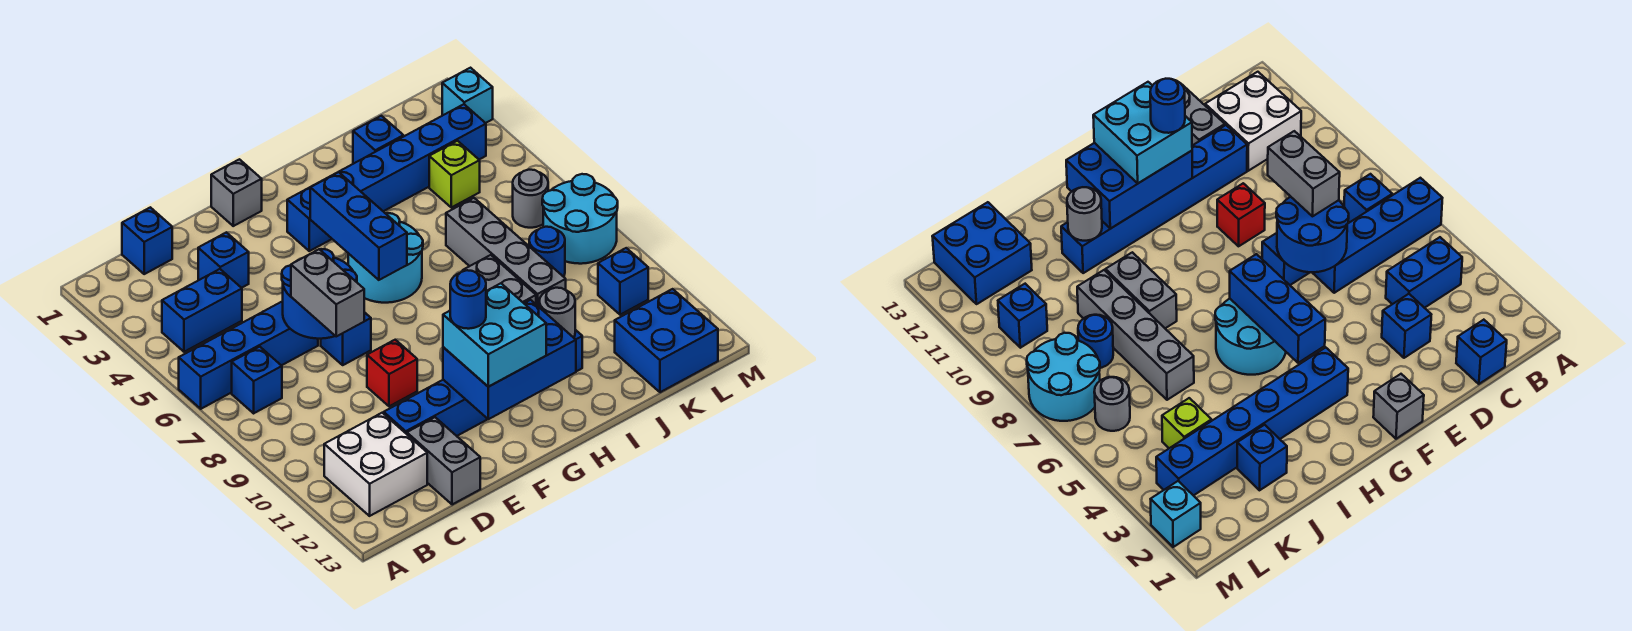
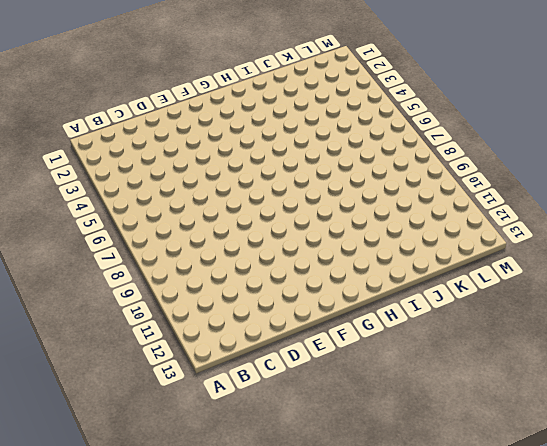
none -> blue 1x4 brick [179,301,318,409]
none -> blue 1x2 brick [162,269,242,352]
none -> blue 1x1 brick [232,347,282,413]
none -> white 2x2 brick [324,413,427,516]

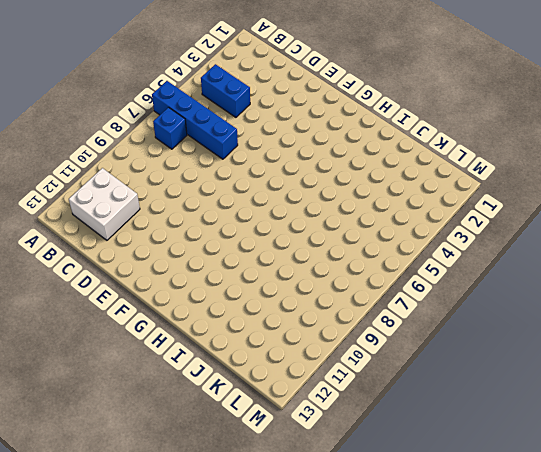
none -> blue 1x1 brick [122,207,172,274]
none -> blue 1x1 brick [198,232,249,288]
none -> blue 1x6 brick [384,330,582,436]
none -> grey 1x2 brick [407,417,480,505]

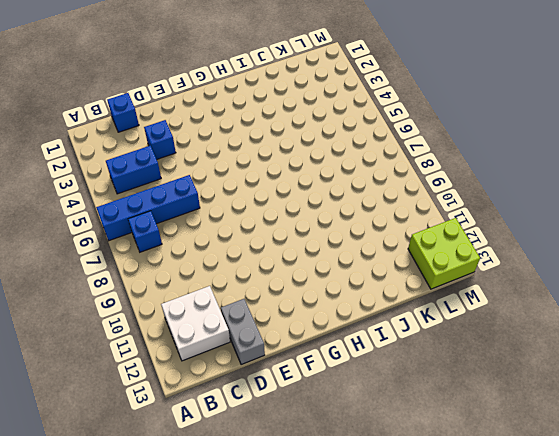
lime 2x2 brick [408,218,480,289] -> blue 2x2 brick [615,289,718,392]
none -> blue 1x6 brick [384,330,582,436]
none -> blue 1x1 brick [321,312,371,365]
none -> red 1x1 brick [367,340,417,406]
none -> grey 1x1 brick [211,159,262,226]

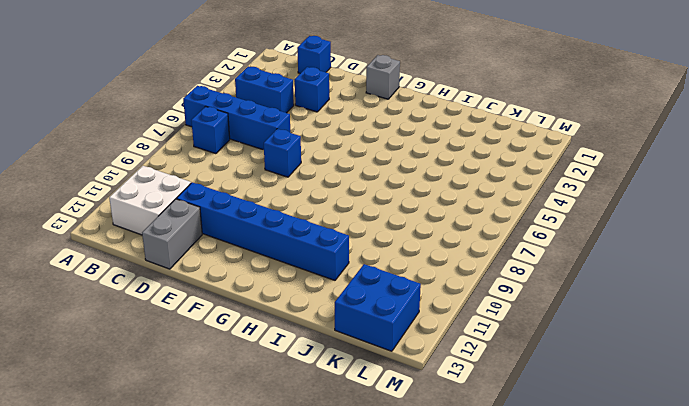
none -> red 1x1 brick [367,340,417,406]
none -> blue 1x6 brick [287,104,486,251]
none -> cyan 2x2 round brick [348,213,423,303]
none -> grey 1x2 brick [463,255,536,304]

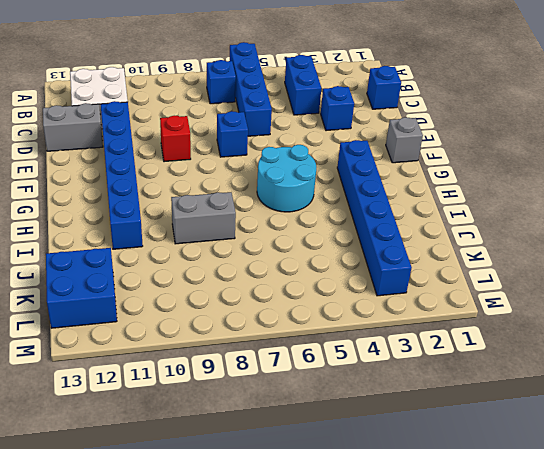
none -> blue 1x1 brick [353,116,403,164]
none -> grey 1x4 brick [446,198,566,307]
none -> lime 1x1 brick [429,141,480,207]
none -> blue 1x1 round brick [529,227,565,277]

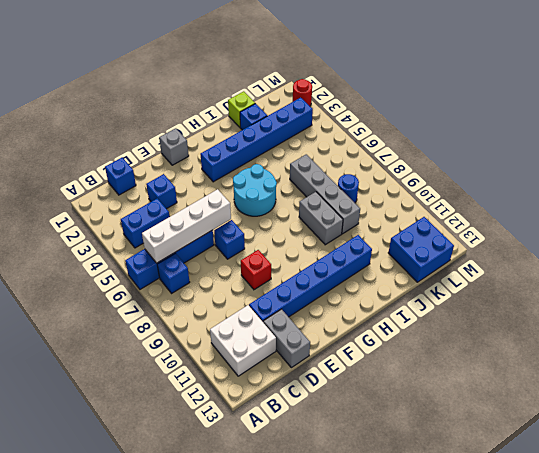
white 1x4 brick [142,189,231,263] -> blue 2x2 round brick [282,249,357,339]
lime 1x1 brick [228,91,255,127] -> lime 1x1 brick moved to [429,141,480,207]
red 1x1 round brick [293,79,312,106] -> cyan 1x1 brick [442,68,493,123]
none -> grey 1x1 round brick [513,170,548,228]
none -> cyan 2x2 round brick [542,174,618,264]
none -> blue 1x1 brick [598,248,648,315]
none -> blue 2x3 brick [443,300,576,419]

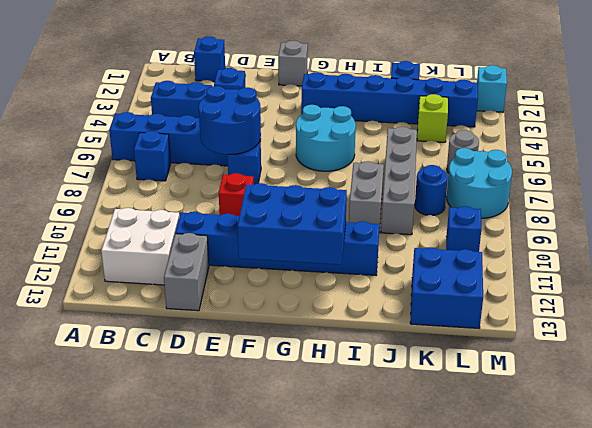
none -> blue 1x3 brick [310,172,407,280]
none -> grey 1x1 round brick [539,288,575,338]
none -> grey 1x2 brick [291,249,364,336]
none -> cyan 2x2 brick [443,283,546,387]

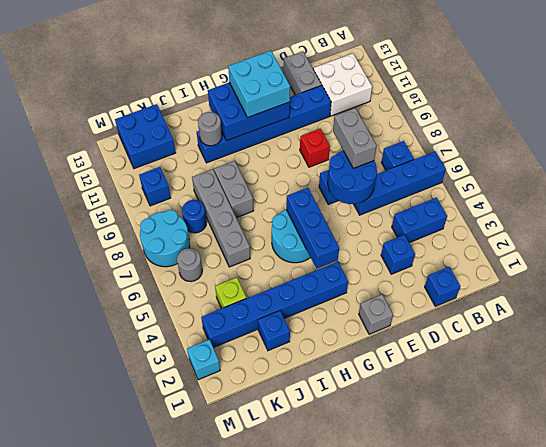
none -> blue 1x1 round brick [450,270,486,329]

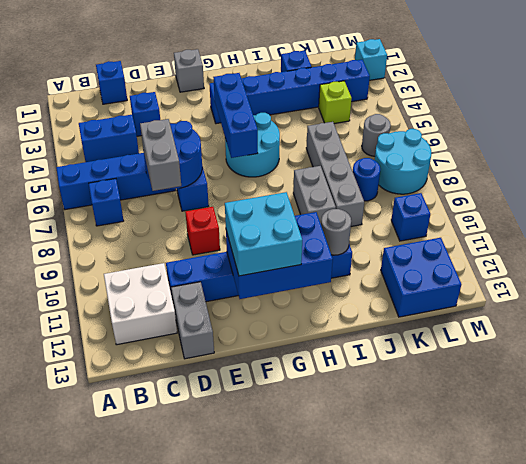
none -> blue 1x1 round brick [450,270,486,329]

